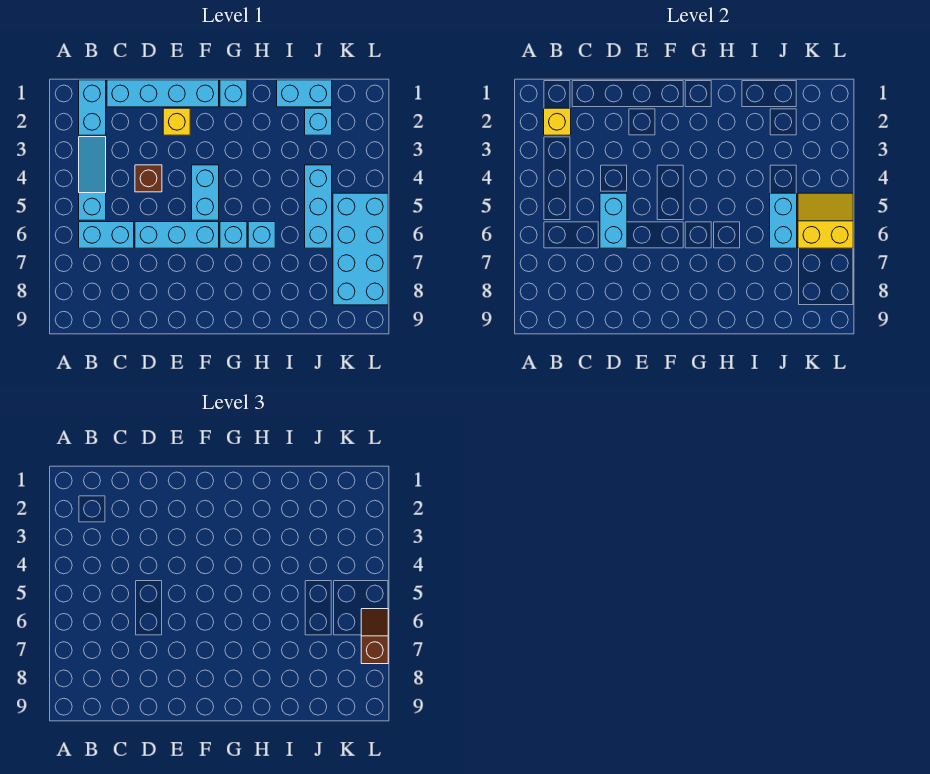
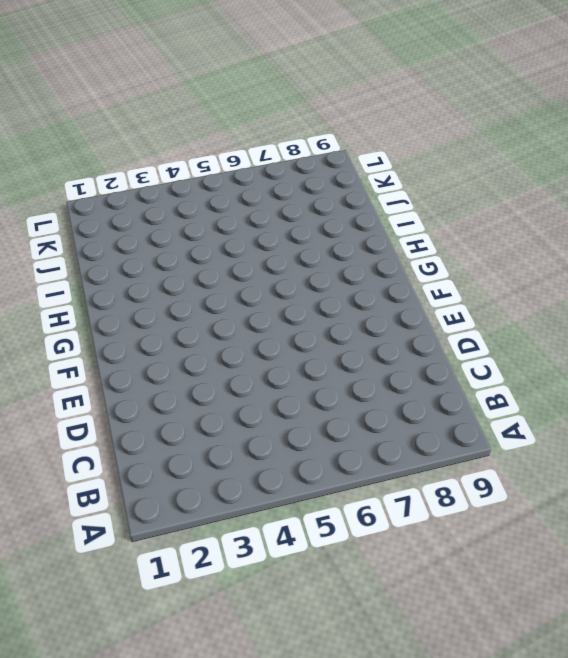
none -> cyan 1x2 brick [79,80,106,135]
none -> cyan 1x3 slope [79,137,106,220]
none -> cyan 1x2 brick [79,222,134,248]

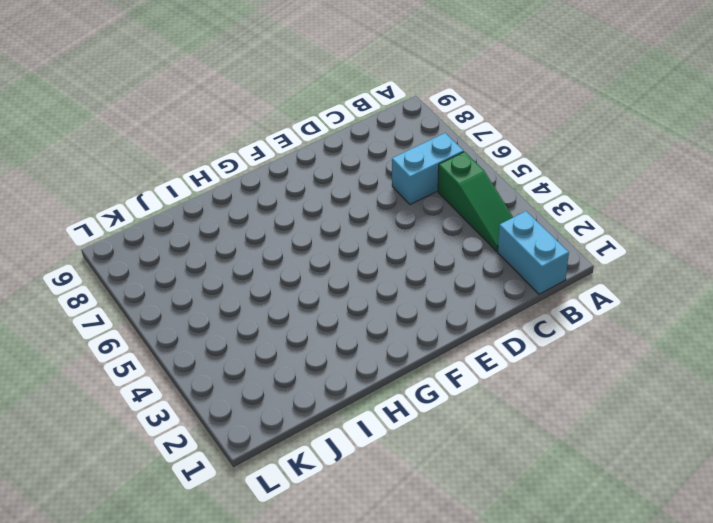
green 1x3 slope [438,152,513,251] -> cyan 1x3 slope [79,137,106,220]
none -> cyan 1x4 brick [107,80,219,107]
none -> brown 1x1 brick [135,165,162,192]
none -> cyan 1x3 brick [135,222,219,248]

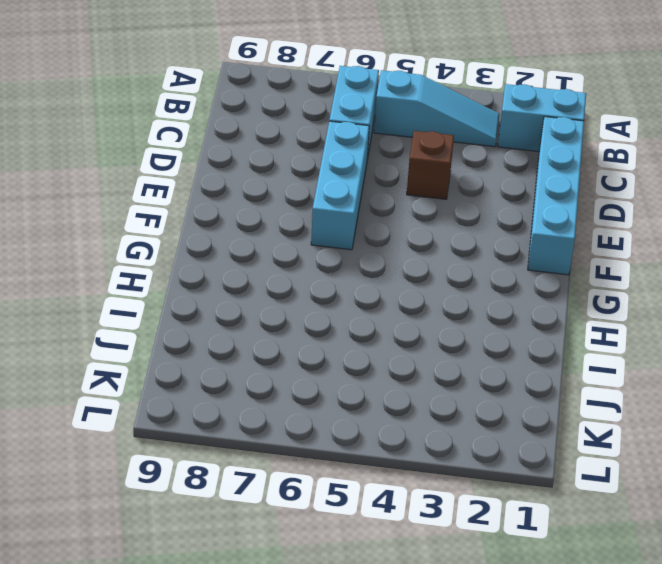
none -> yellow 1x1 brick [163,108,190,135]
none -> cyan 1x2 brick [192,165,219,220]
none -> cyan 1x1 brick [220,80,247,107]

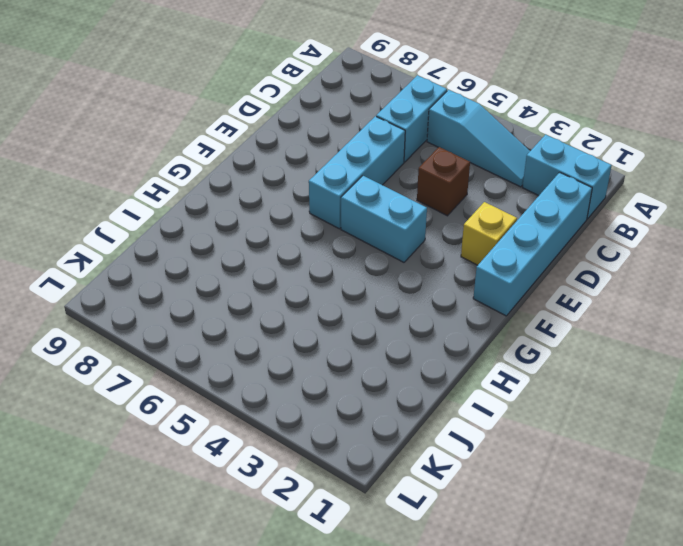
none -> cyan 1x1 brick [220,80,247,107]
none -> cyan 1x1 brick [220,222,247,248]
none -> cyan 1x1 brick [248,222,275,248]

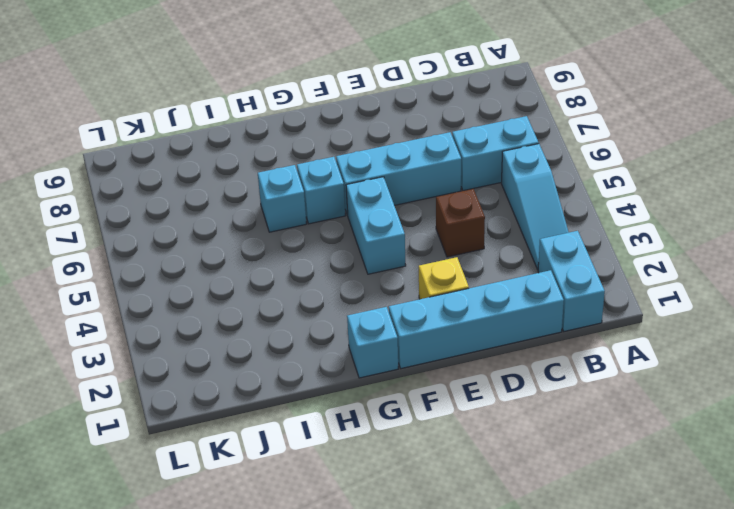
none -> cyan 1x2 brick [277,80,332,107]
none -> cyan 1x1 brick [305,108,332,135]
none -> cyan 1x3 brick [305,165,332,248]

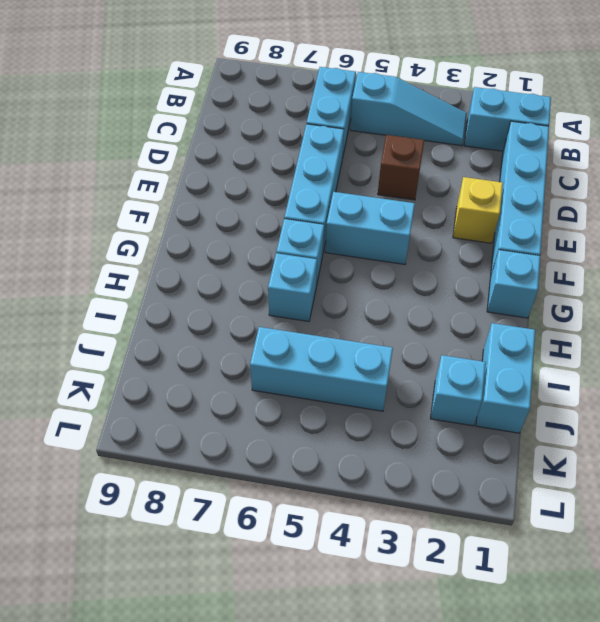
none -> cyan 2x4 brick [333,193,388,305]
none -> yellow 1x1 brick [544,108,571,135]
none -> cyan 1x2 brick [600,193,627,248]

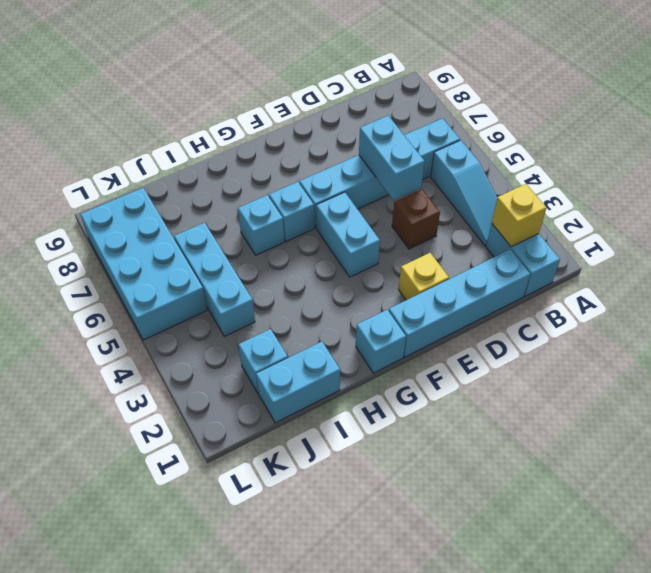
none -> cyan 1x2 brick [770,193,797,248]
none -> yellow 2x2 slope [798,193,853,248]
none -> brown 1x2 slope [361,609,388,664]

